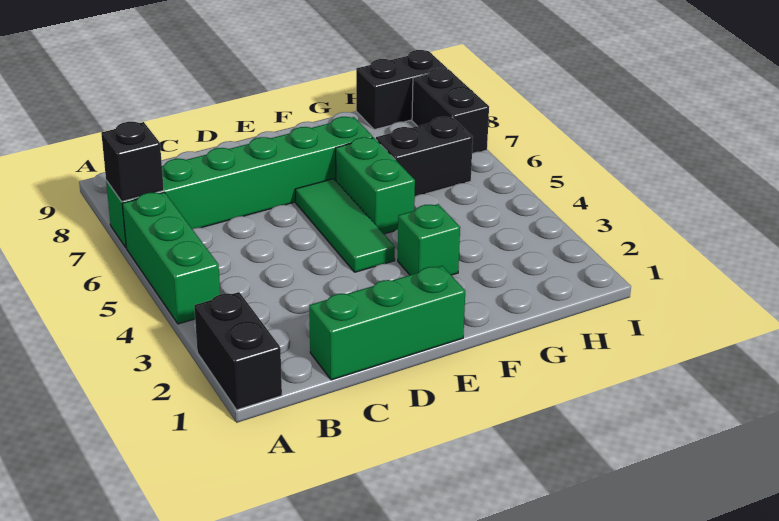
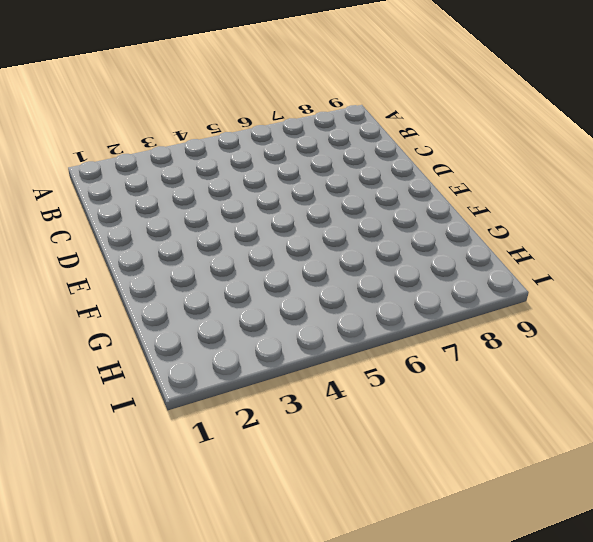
none -> black 1x2 brick [194,292,282,410]
none -> green 1x3 brick [122,192,220,324]

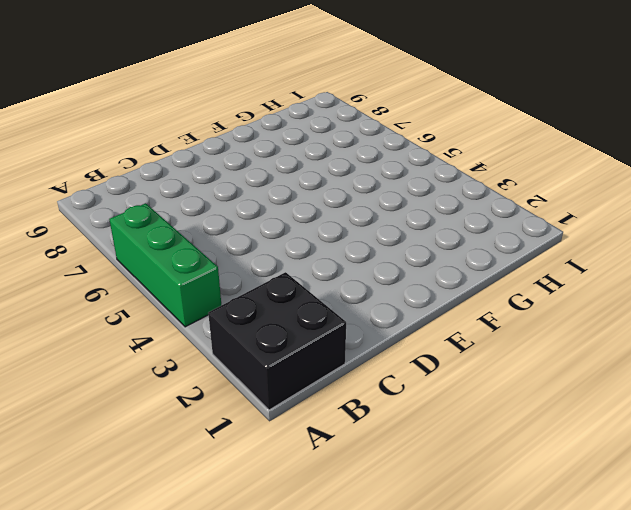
black 2x2 brick [208,272,346,410] -> black 1x2 brick [194,292,282,410]
none -> green 1x6 brick [106,117,373,247]
none -> green 1x3 brick [309,266,465,380]

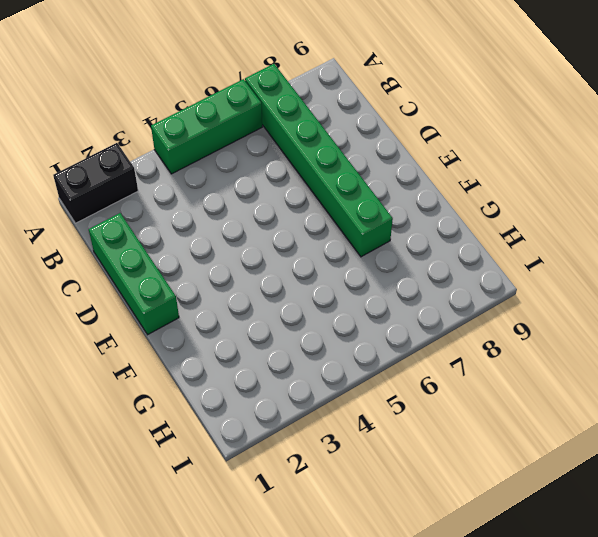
none -> green 1x3 tile [295,179,395,272]
none -> green 1x1 brick [398,204,460,275]

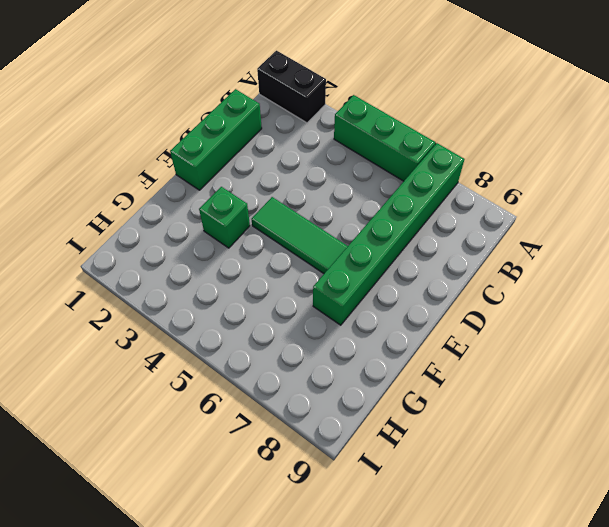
none -> green 1x2 brick [336,137,415,234]
none -> black 1x2 brick [376,117,473,196]

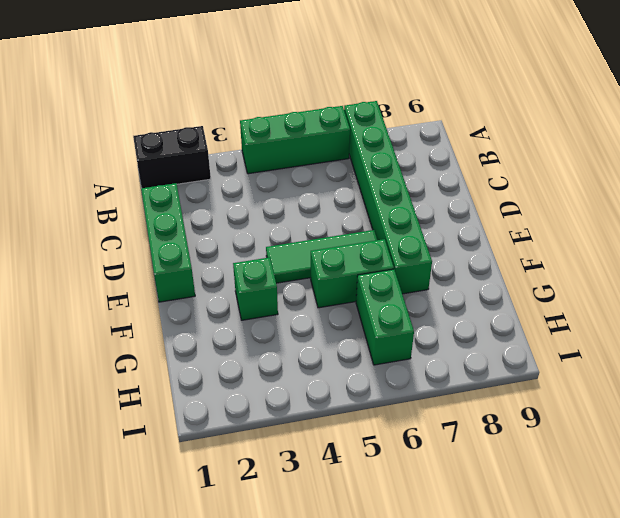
green 1x2 brick [356,269,414,365] -> black 1x2 brick [376,117,473,196]
none -> black 1x2 brick [356,50,447,130]
none -> black 1x2 brick [412,68,489,153]

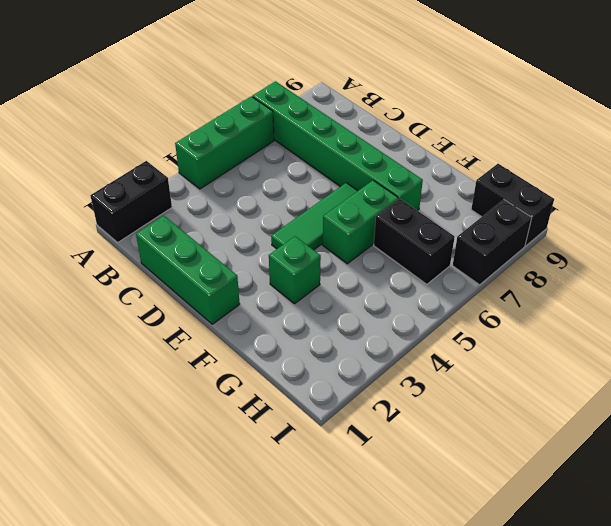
none -> black 1x1 brick [101,122,164,201]

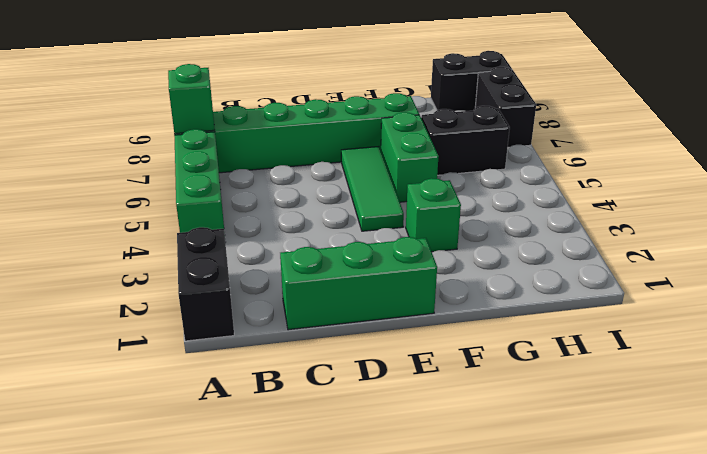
green 1x1 brick [168,64,215,134] -> black 1x1 brick [101,122,164,201]

